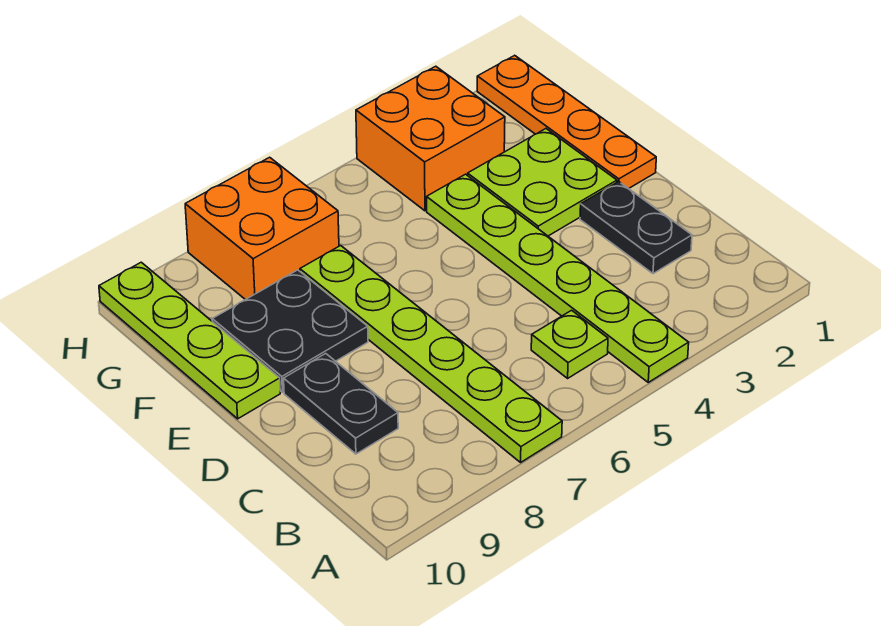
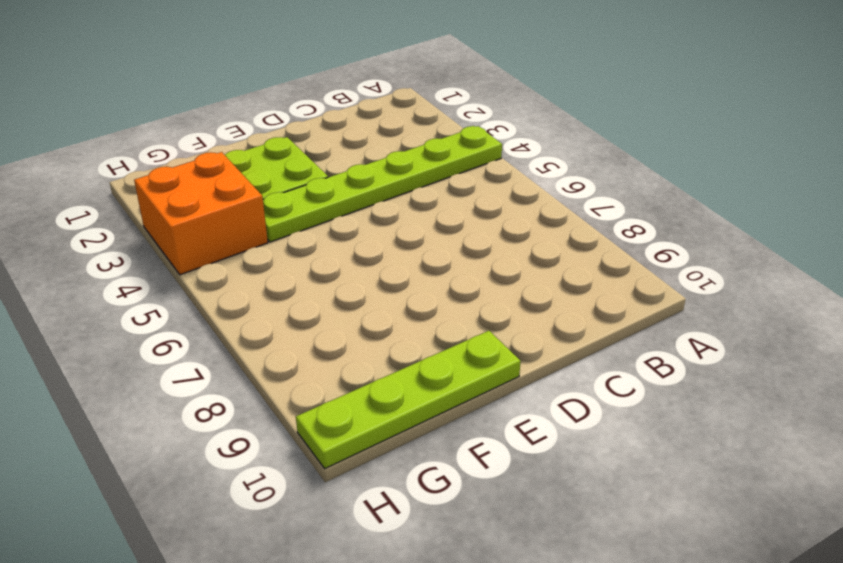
none -> lime 1x6 plate [300,246,562,462]
none -> lime 1x1 plate [531,310,608,378]

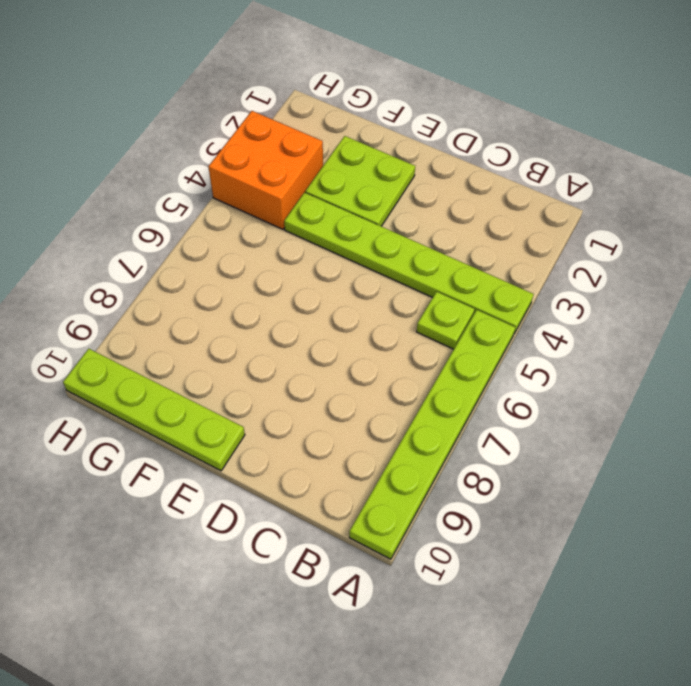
lime 1x6 plate [349,310,515,559] -> lime 1x6 plate turned to [300,246,562,462]
none -> black 1x2 plate [580,182,692,274]
none -> black 1x2 plate [284,354,398,454]

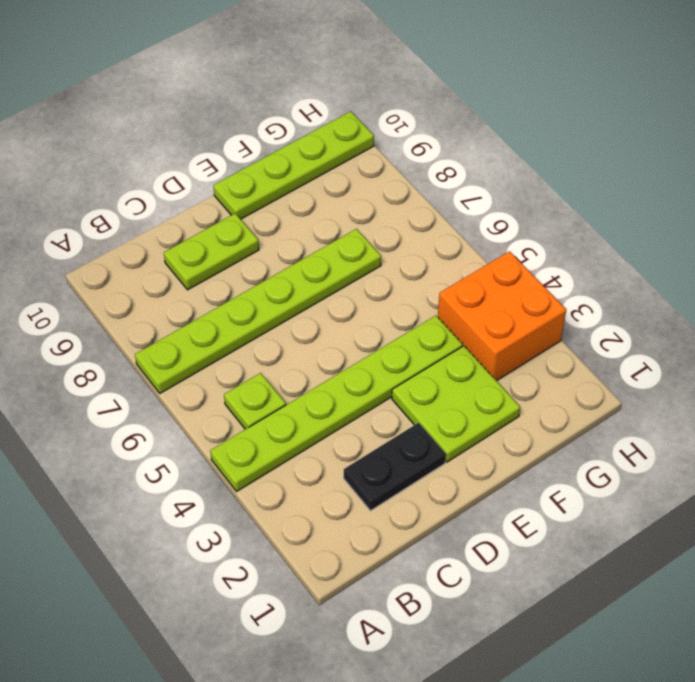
lime 1x2 plate [164,213,259,290] -> black 1x2 plate [284,354,398,454]
none -> orange 1x4 plate [477,55,656,189]
none -> black 2x2 plate [212,270,368,392]

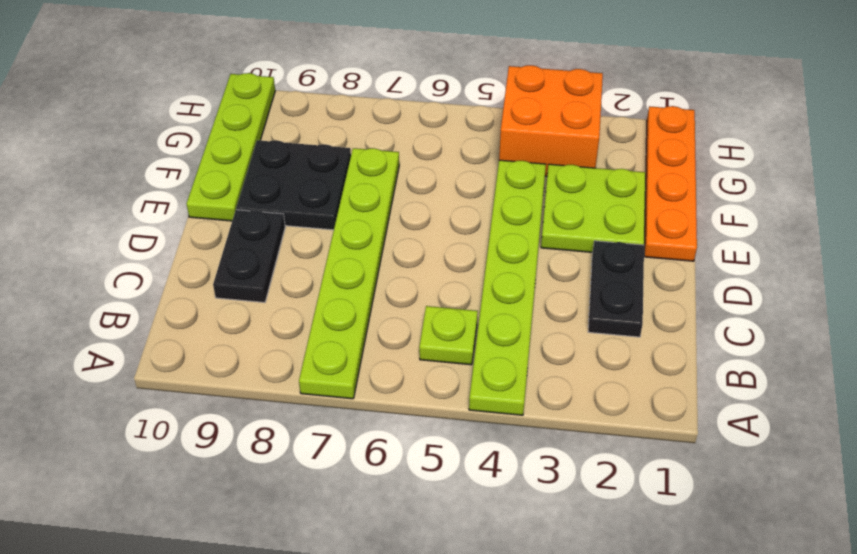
none -> orange 2x2 brick [185,157,339,300]

